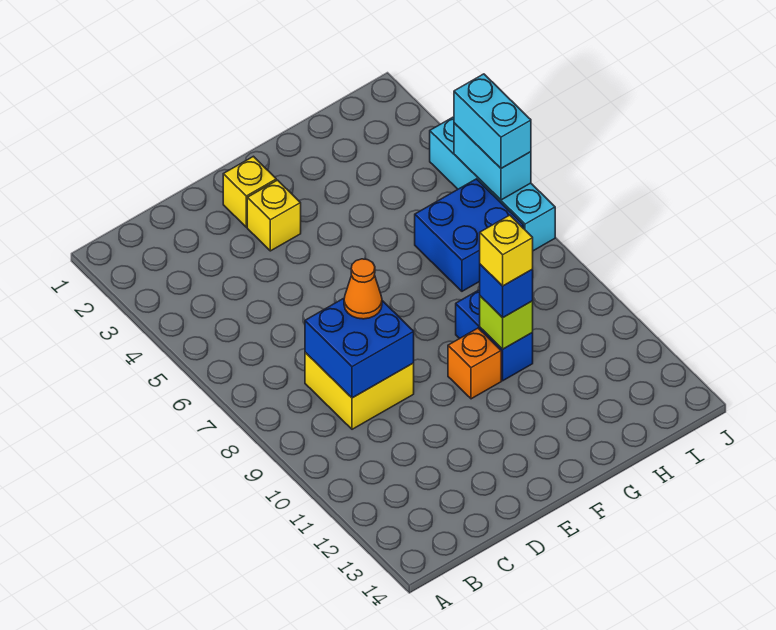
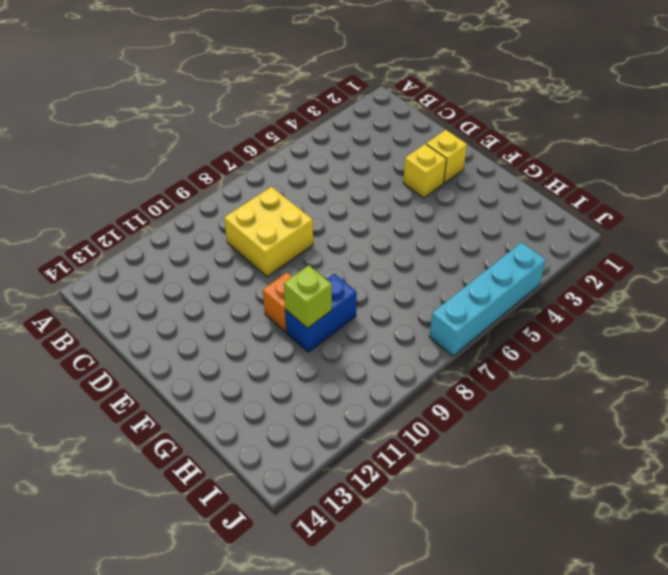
none -> blue 2x2 brick [415,179,524,291]
none -> blue 2x2 brick [305,298,414,398]
none -> cyan 1x2 brick [454,123,531,200]

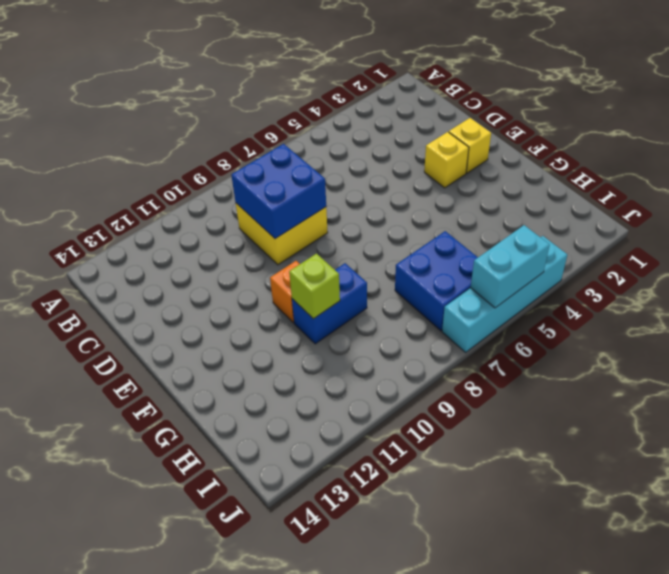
none -> orange 1x1 cone [344,259,382,319]
none -> blue 1x1 brick [480,264,533,318]
none -> cyan 1x2 brick [454,74,531,168]

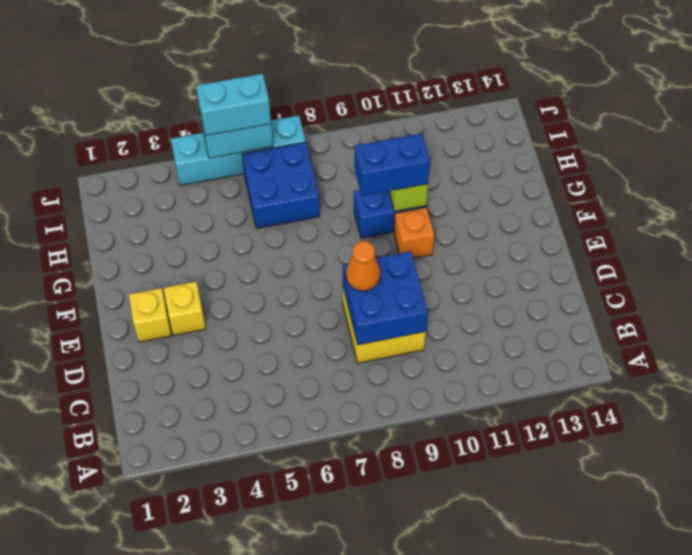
blue 1x2 brick [354,133,430,196] -> blue 1x1 brick [480,264,533,318]
none -> yellow 1x1 brick [480,215,533,286]

